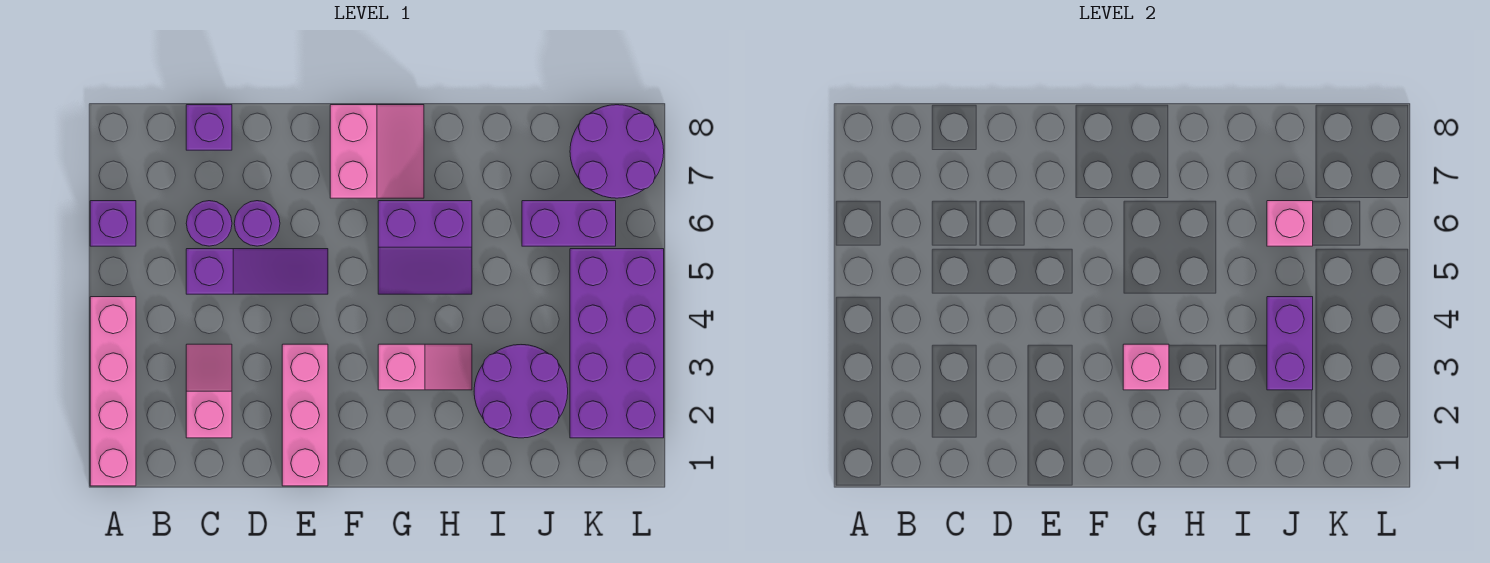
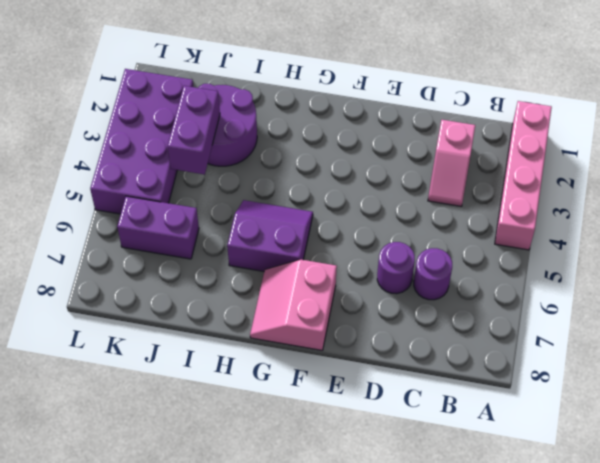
none -> purple 1x1 brick [90,201,136,246]
none -> purple 1x3 slope [186,249,328,294]
none -> purple 1x1 brick [186,105,232,150]

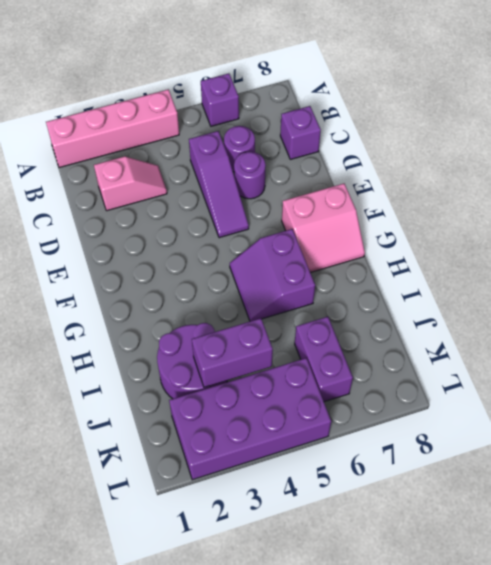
none -> pink 1x3 brick [282,344,328,486]
none -> pink 1x2 slope [378,344,472,390]
none -> purple 2x2 round brick [570,105,664,198]

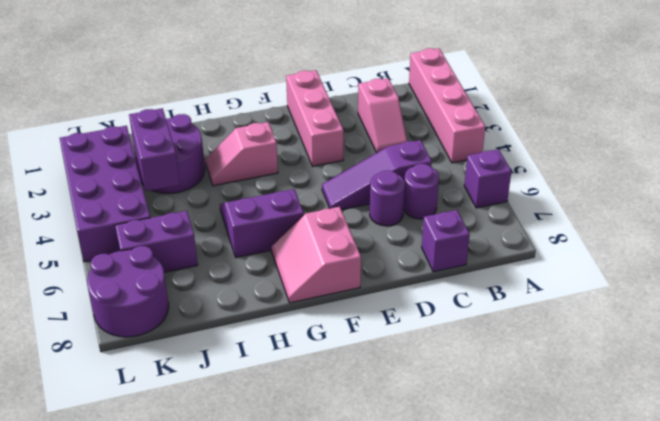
none -> pink 1x1 brick [1123,344,1169,390]
none -> pink 1x1 brick [1267,201,1313,246]

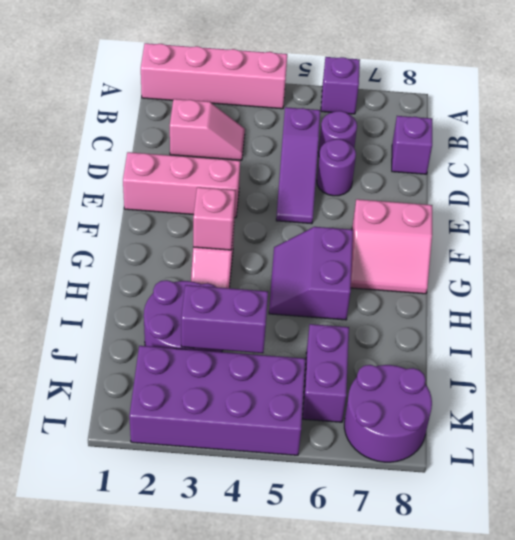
none -> pink 1x1 brick [1267,201,1313,246]

